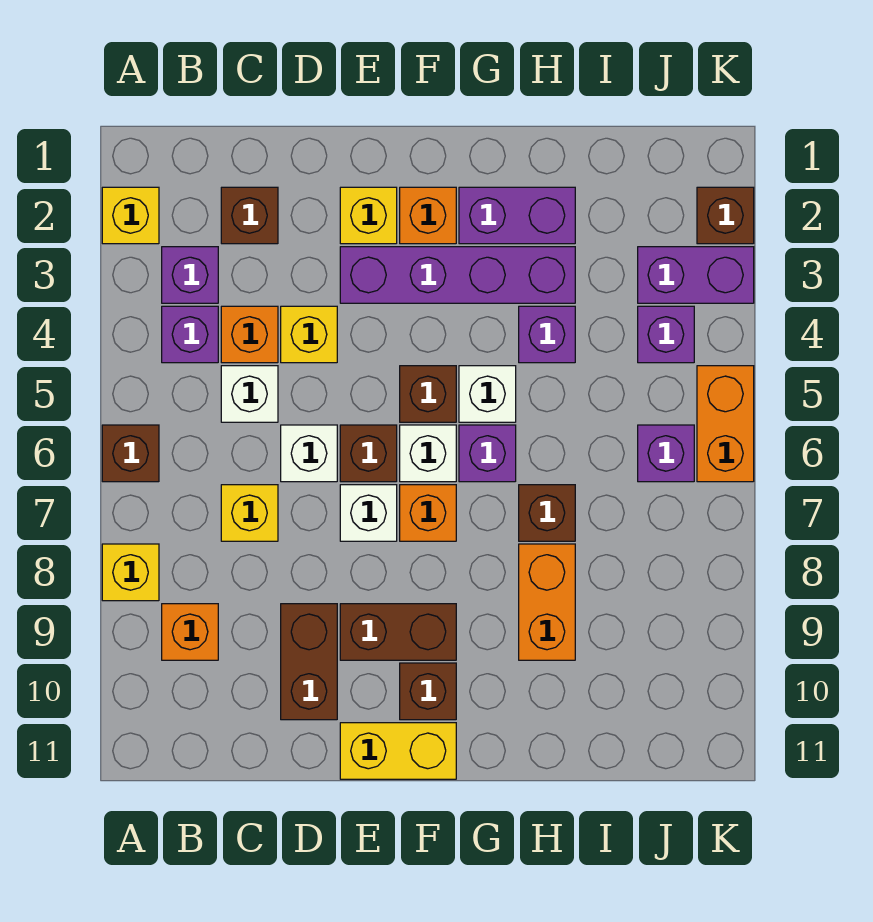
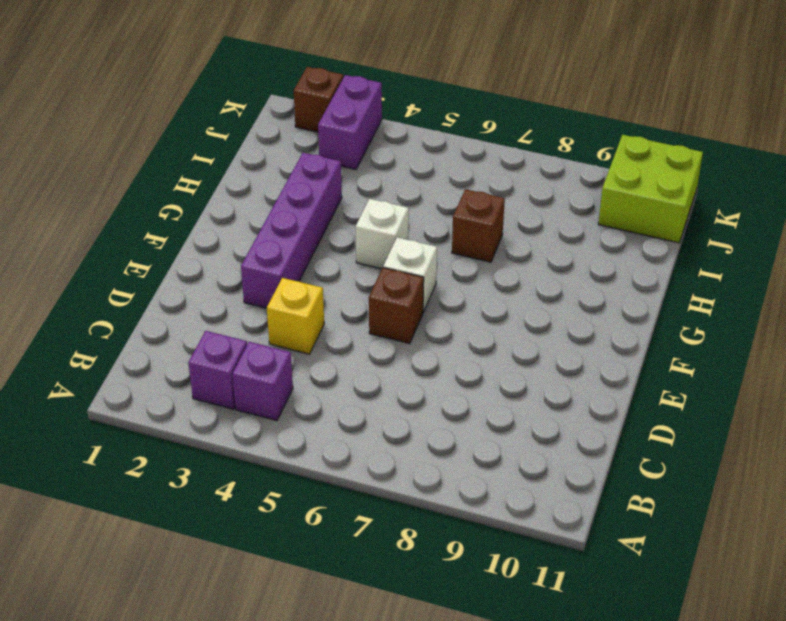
lime 2x2 brick [598,135,703,243] -> none
none -> yellow 1x1 brick [102,187,159,244]
none -> brown 1x1 brick [102,425,159,482]
none -> yellow 1x1 brick [102,544,159,601]
none -> orange 1x1 brick [162,604,218,660]

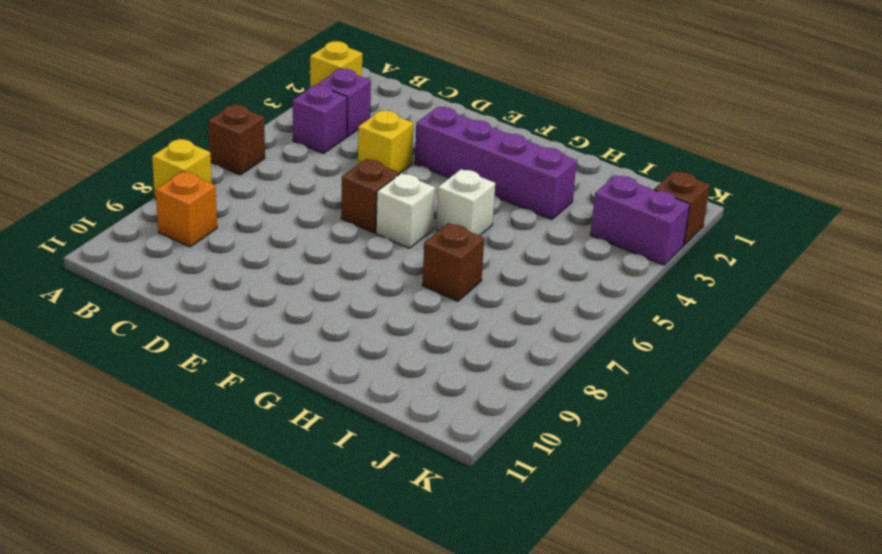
none -> brown 1x1 brick [221,187,278,244]
none -> orange 1x1 brick [221,306,278,363]
none -> white 1x1 brick [221,366,278,422]
none -> yellow 1x1 brick [221,485,278,541]

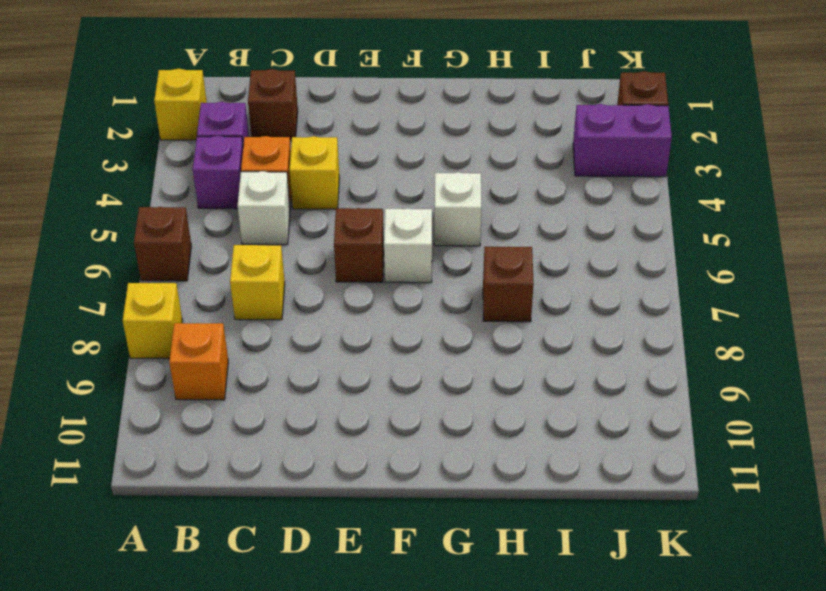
none -> white 1x1 brick [281,425,337,482]
none -> brown 1x2 brick [281,604,337,720]
none -> yellow 1x1 brick [340,187,397,244]
none -> purple 1x4 brick [340,247,575,303]

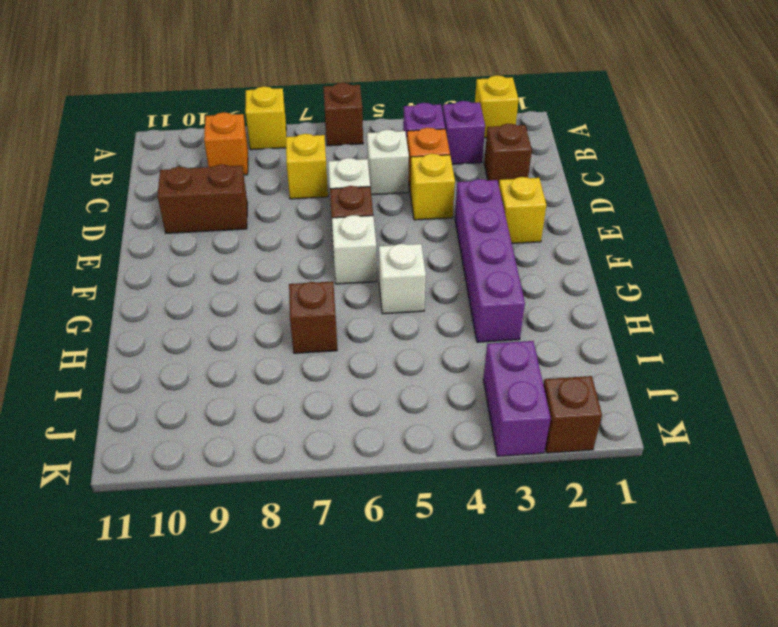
none -> white 1x1 brick [340,485,397,541]
none -> brown 1x2 brick [340,604,456,660]
none -> yellow 1x2 brick [340,723,456,779]
none -> orange 1x1 brick [400,187,456,244]

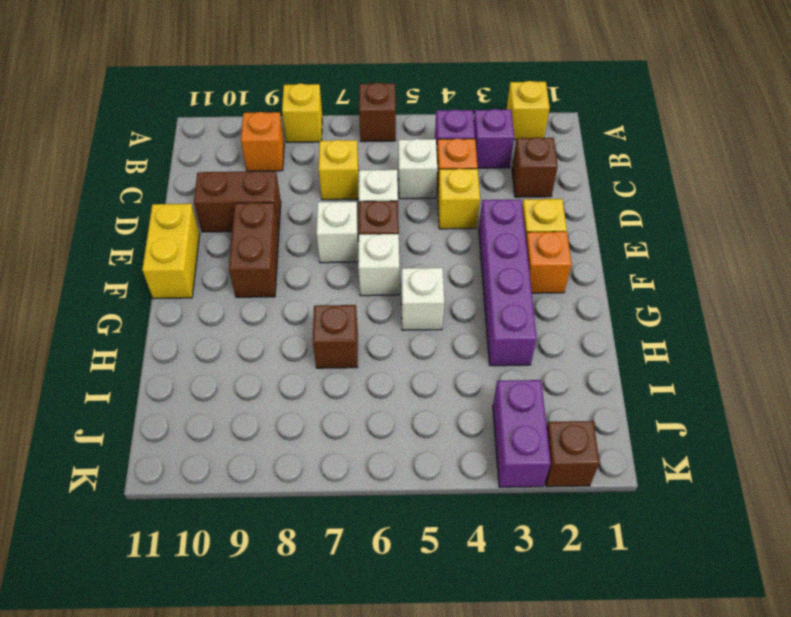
none -> brown 1x1 brick [400,366,456,422]
none -> orange 1x1 brick [400,485,456,541]
none -> brown 1x1 brick [400,663,456,720]
none -> purple 1x2 brick [459,187,575,244]

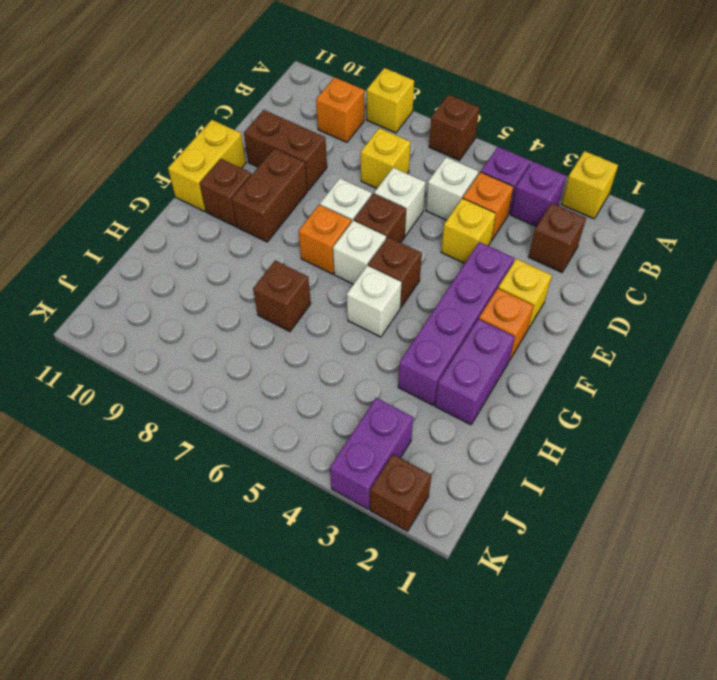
none -> purple 1x1 brick [459,425,516,482]
none -> purple 1x1 brick [519,306,575,363]
none -> orange 1x2 brick [519,544,575,660]
none -> purple 1x1 brick [638,306,694,363]

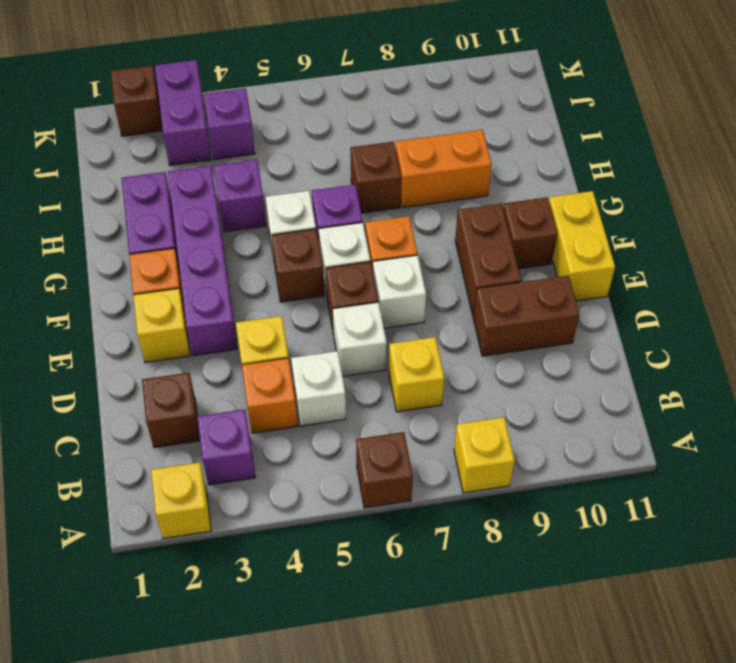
none -> purple 1x1 brick [162,306,218,363]
none -> orange 1x1 brick [162,604,218,660]
none -> purple 1x1 brick [638,425,694,482]
none -> orange 1x2 brick [697,366,754,482]

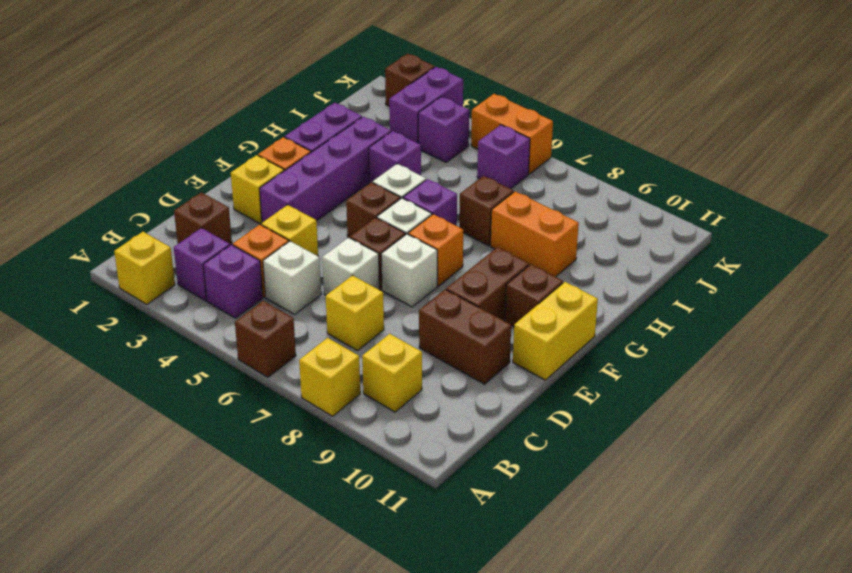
yellow 1x1 brick [362,334,422,412] -> orange 1x1 brick [162,604,218,660]

